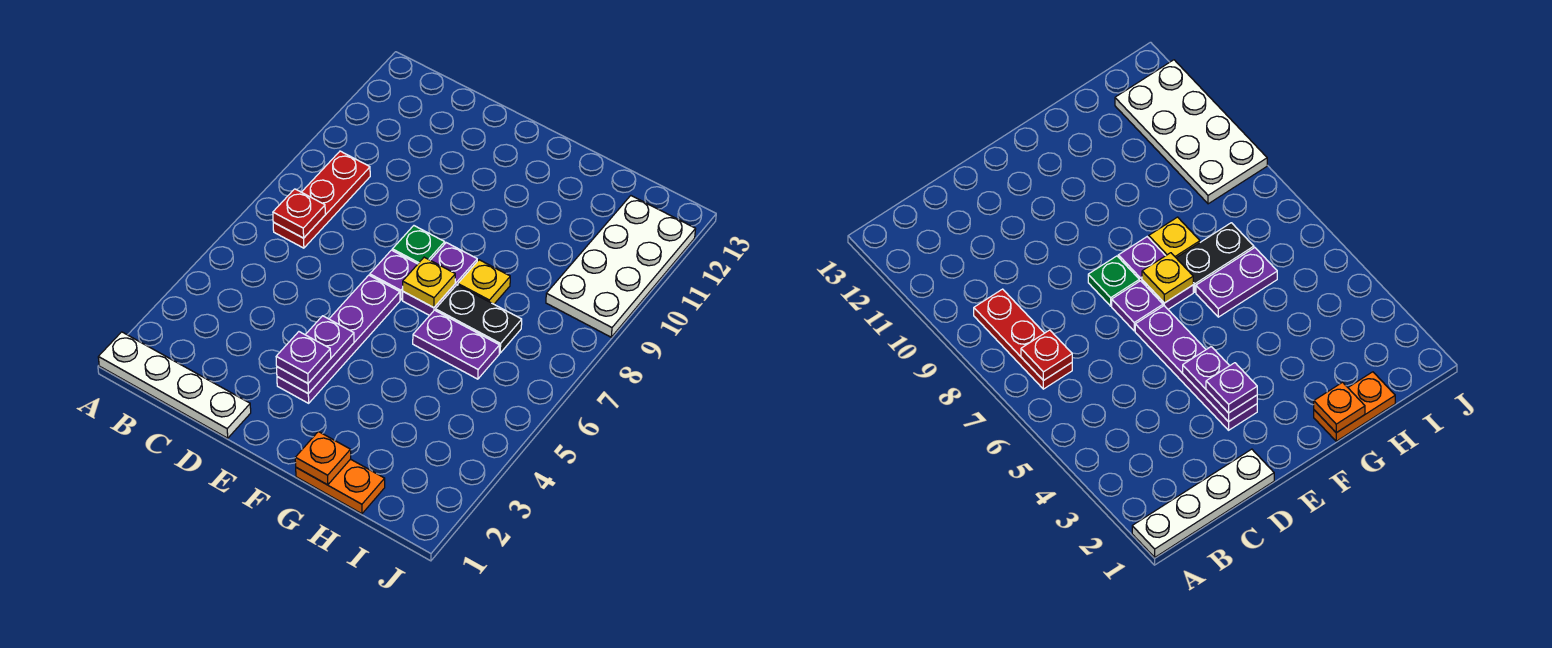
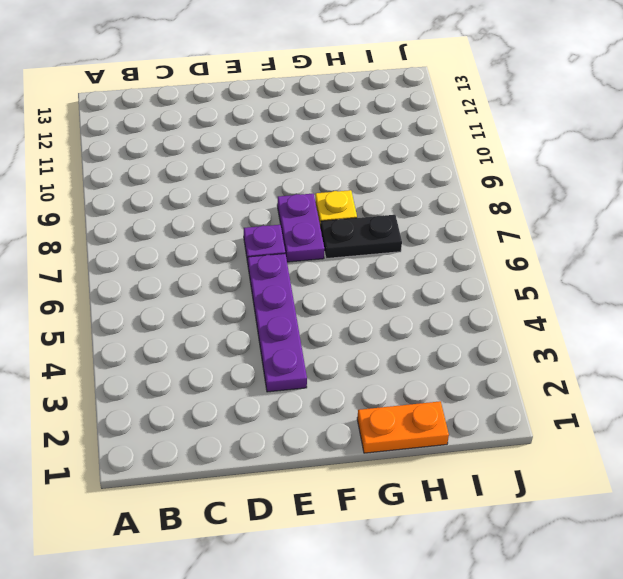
none -> white 1x4 plate [98,332,251,438]
none -> red 1x3 plate [273,151,370,248]
none -> green 1x1 plate [392,226,445,264]

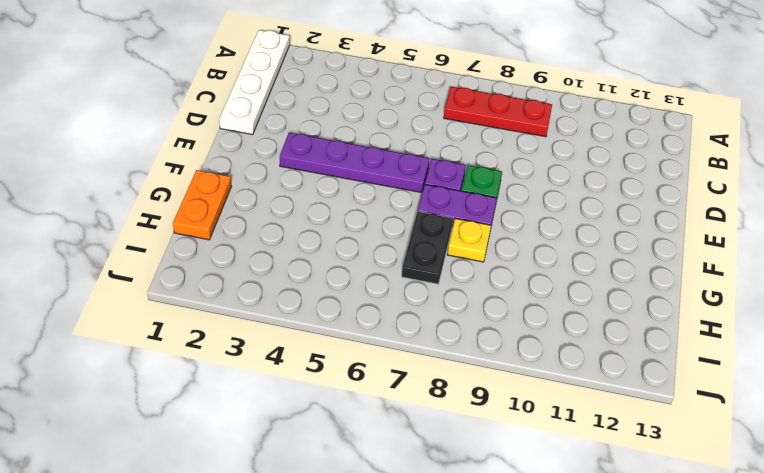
none -> purple 1x2 plate [413,310,500,379]
none -> white 2x4 plate [546,196,696,337]
none -> red 1x1 plate [273,189,325,238]

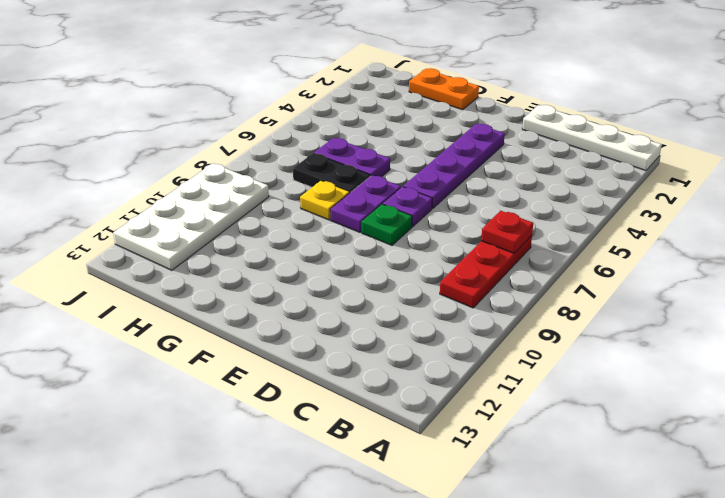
none -> purple 1x2 plate [277,316,354,393]
none -> yellow 1x1 plate [403,257,455,308]
none -> orange 1x1 plate [295,431,351,485]

